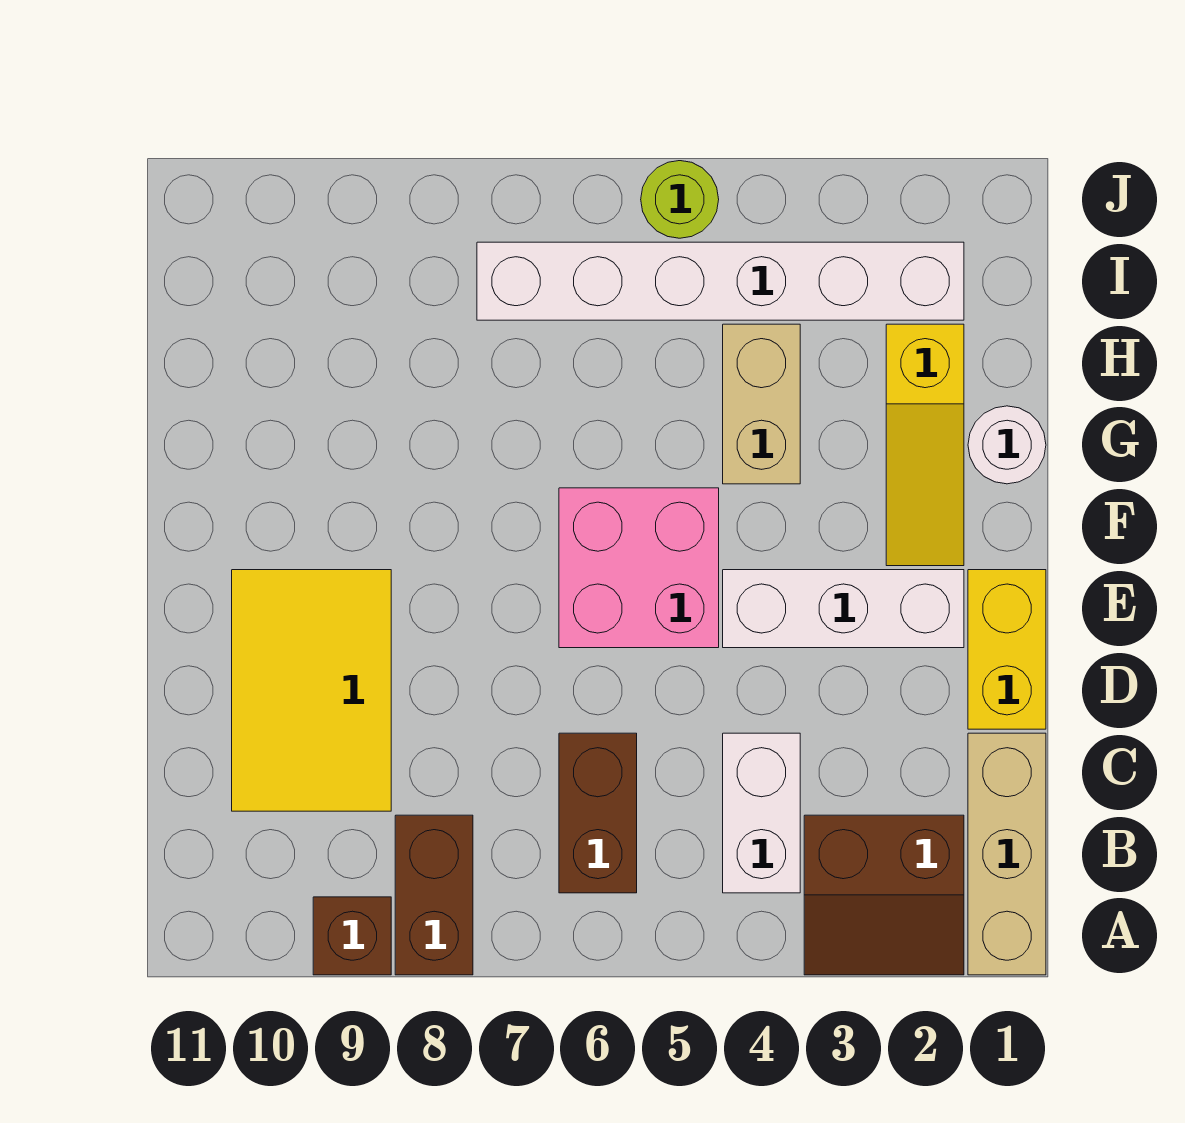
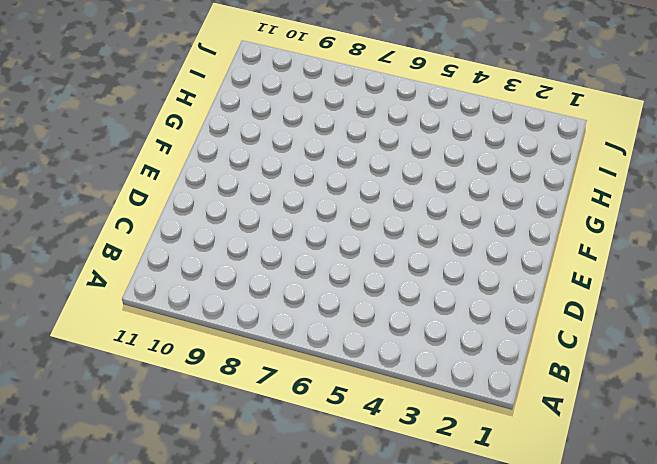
none -> tan 1x3 brick [968,733,1046,975]
none -> brown 2x2 slope [804,815,964,975]
none -> brown 1x2 brick [395,815,473,975]

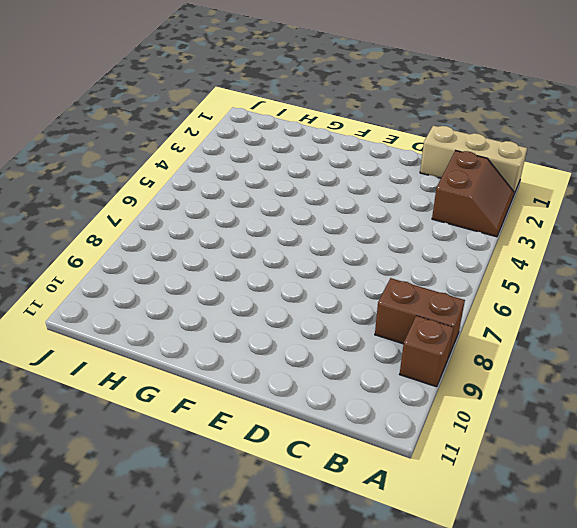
none -> white 1x2 brick [723,733,800,893]
none -> brown 1x2 brick [559,733,637,893]
none -> yellow 2x3 tile [232,570,391,811]

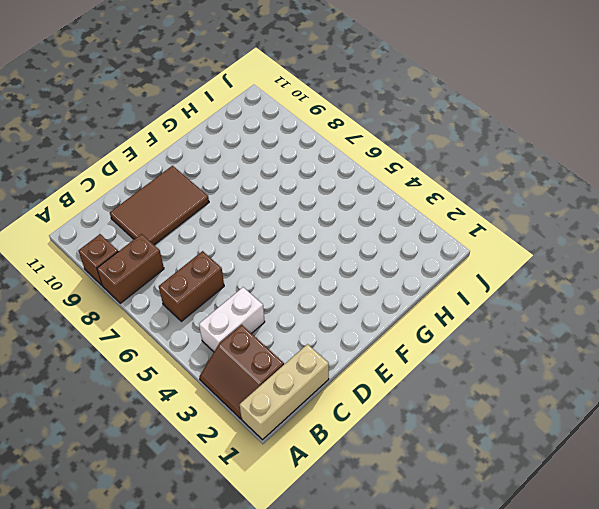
brown 2x3 tile [110,166,209,245] -> yellow 2x3 tile [232,570,391,811]
none -> yellow 1x2 brick [968,570,1046,729]
none -> white 1x3 brick [723,570,964,648]
none -> pink 2x2 brick [559,488,719,648]

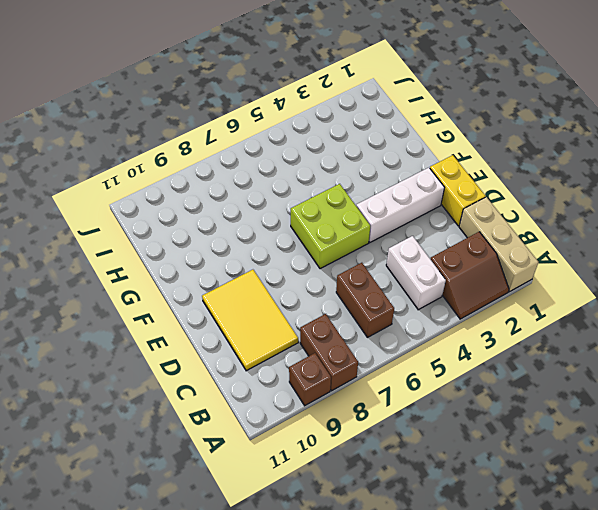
lime 2x2 brick [291,184,370,269] -> pink 2x2 brick [559,488,719,648]
none -> yellow 1x3 slope [886,324,964,566]
none -> white 1x1 round brick [968,406,1046,484]
none -> tan 1x2 brick [723,324,800,484]

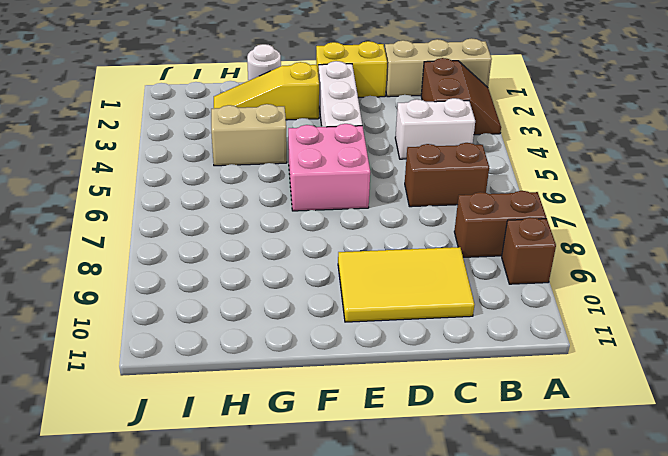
yellow 1x3 slope [214,62,319,120] -> yellow 1x3 slope turned to [886,324,964,566]
none -> white 1x6 brick [477,242,964,320]
none -> lime 1x1 round brick [641,161,719,238]

